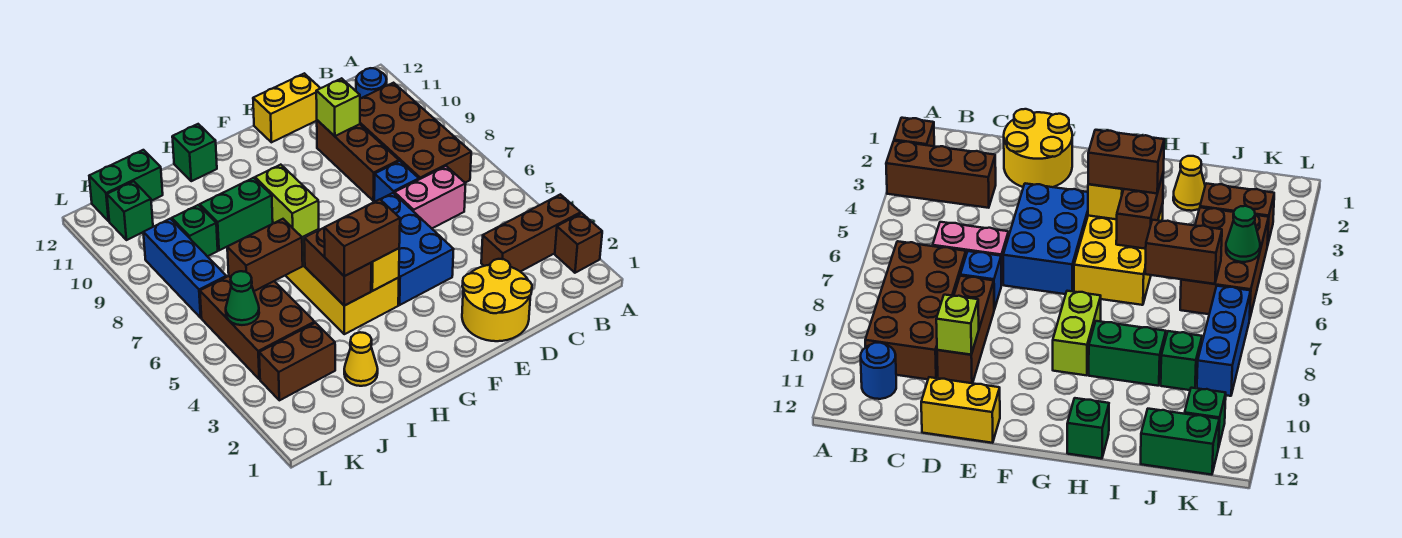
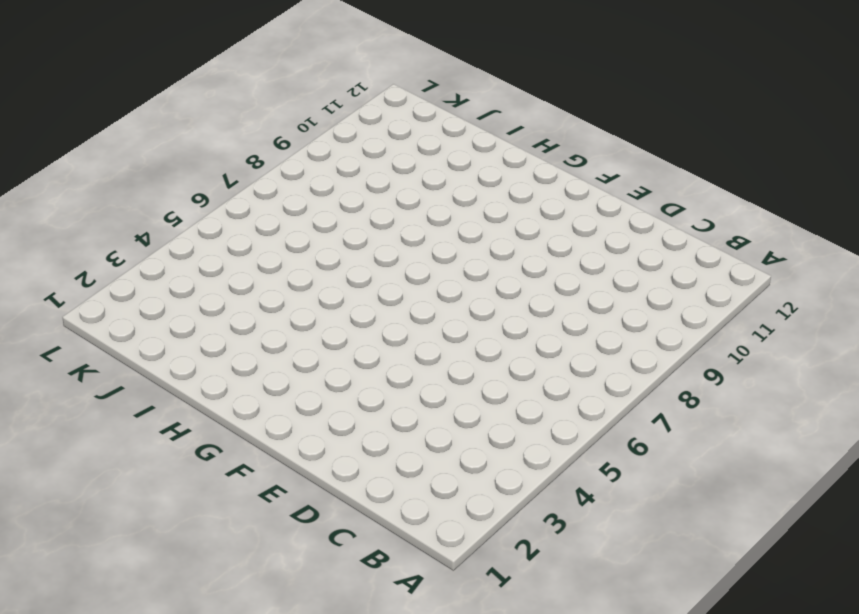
none -> brown 1x1 brick [555,213,602,273]
none -> brown 1x3 brick [481,194,581,272]
none -> brown 2x4 brick [360,83,471,183]

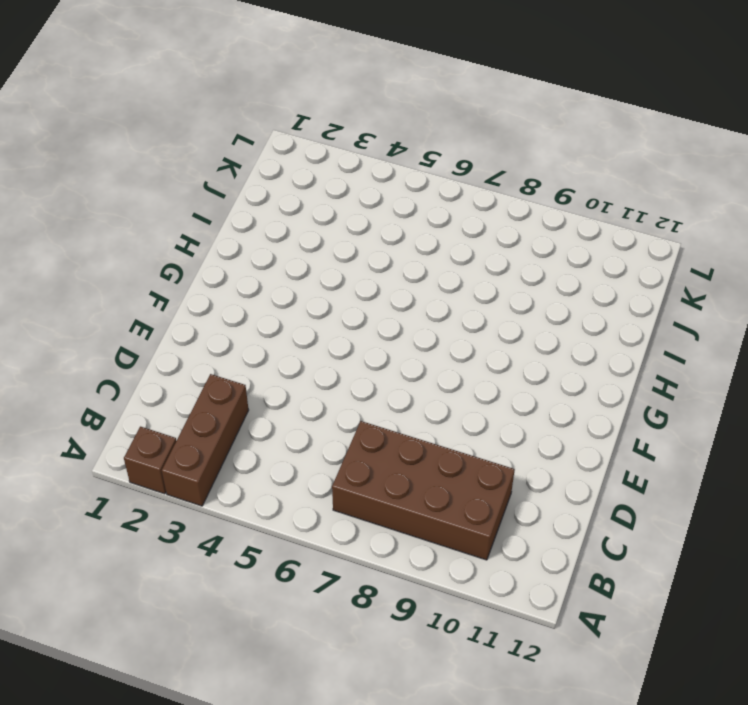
none -> blue 1x1 round brick [356,68,387,98]
none -> pink 1x2 brick [394,166,466,228]
none -> yellow 2x2 round brick [462,259,532,341]

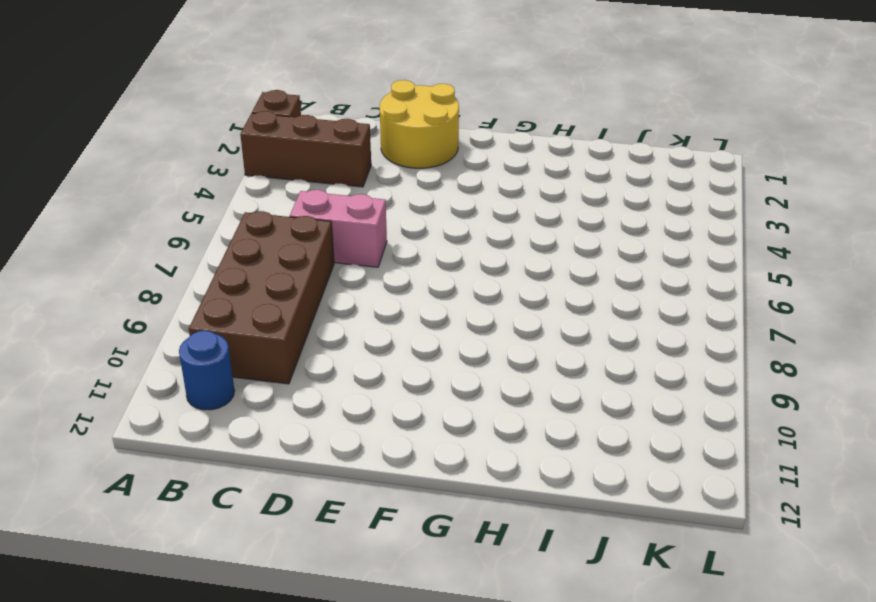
none -> blue 1x1 brick [374,161,419,202]
none -> brown 1x3 brick [317,120,399,201]
none -> yellow 1x2 brick [253,73,320,142]

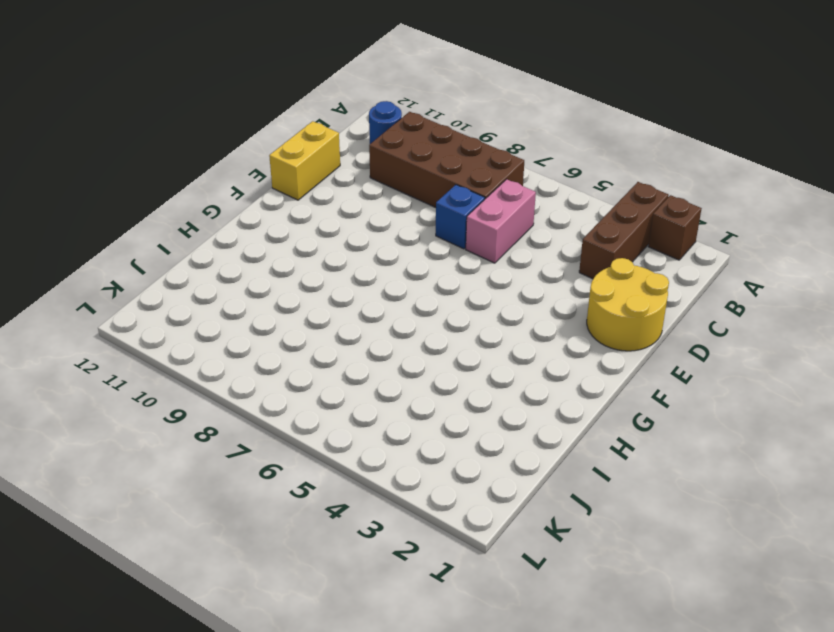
none -> brown 1x3 brick [317,120,399,201]
none -> blue 2x3 brick [380,193,454,305]
none -> yellow 2x3 brick [286,238,399,334]

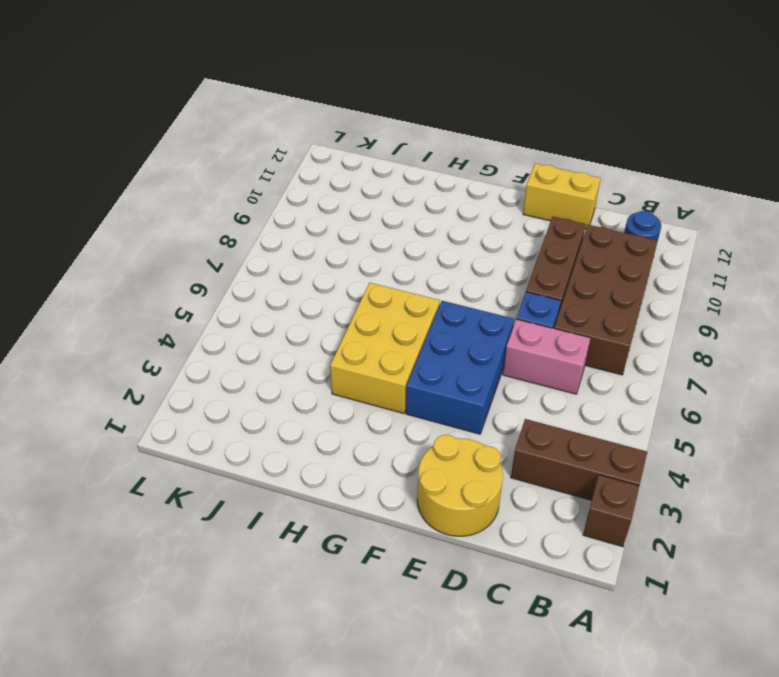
none -> lime 1x2 brick [255,165,319,237]
none -> green 1x2 brick [200,178,273,250]
none -> green 1x1 brick [172,124,217,181]

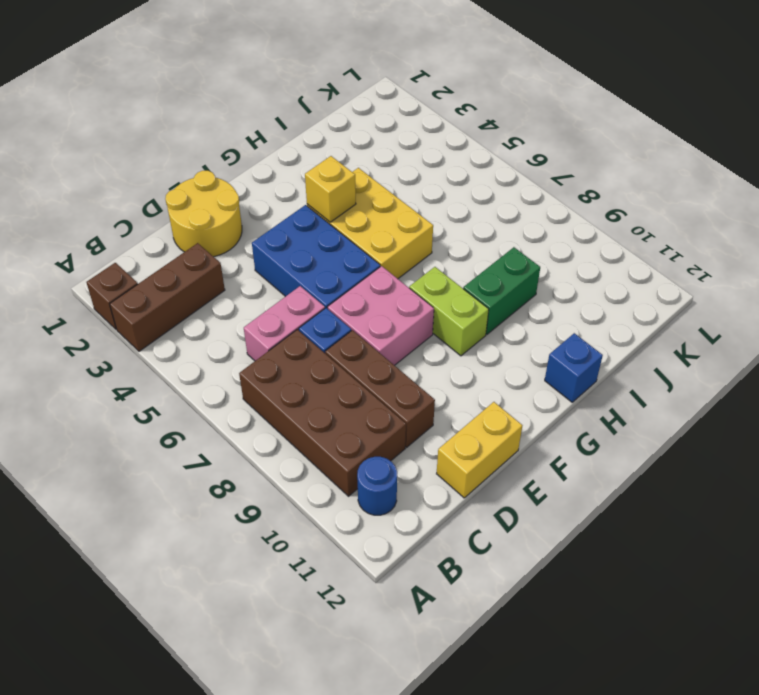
pink 2x2 brick [327,266,434,365] -> none
blue 1x1 brick [545,333,603,402] -> green 1x1 brick [172,124,217,181]
none -> yellow 1x1 cone [344,332,378,386]
none -> brown 1x2 brick [259,323,335,400]
none -> brown 2x3 brick [200,276,315,379]

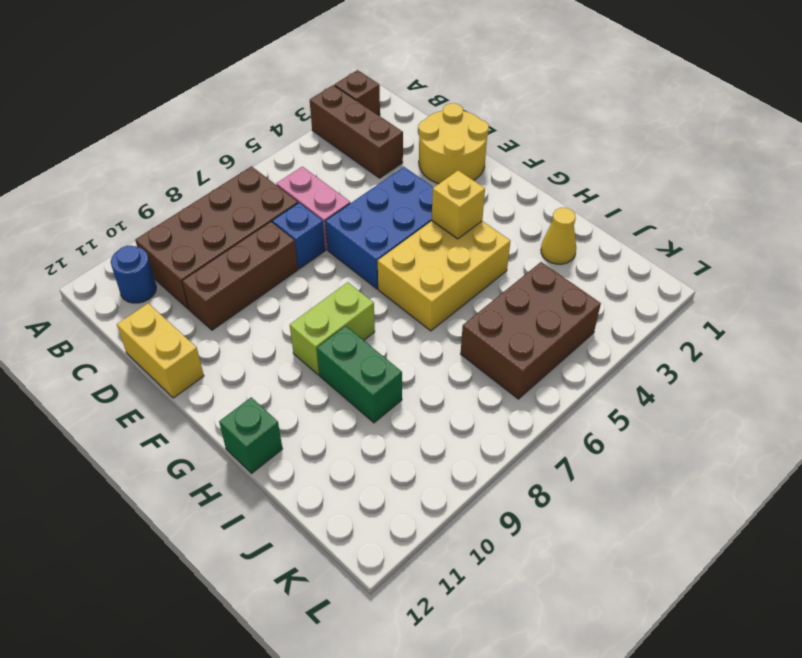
none -> brown 1x2 brick [259,323,335,400]
none -> green 1x1 brick [172,205,218,256]
none -> green 1x2 brick [89,150,163,221]

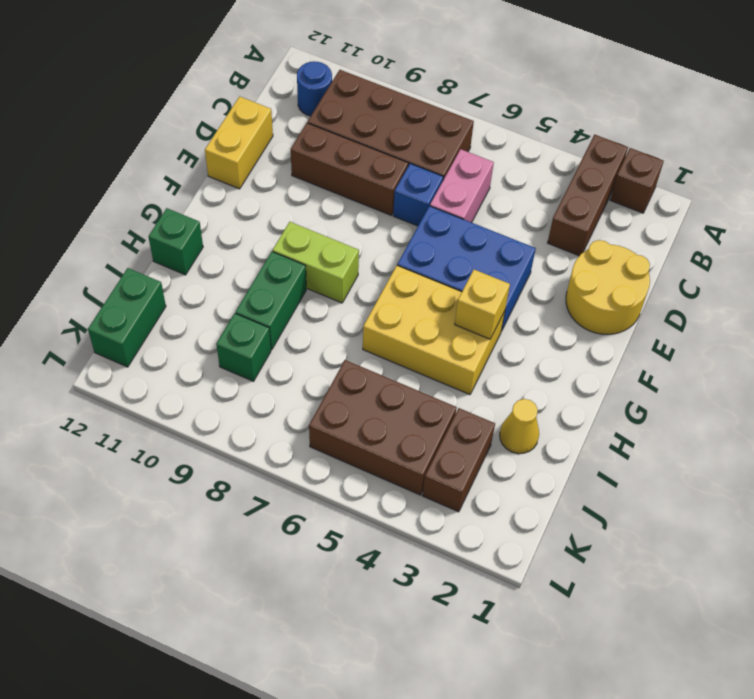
none -> blue 1x3 brick [143,219,226,318]
none -> green 1x1 brick [107,181,153,240]
none -> lime 1x1 brick [316,78,360,136]

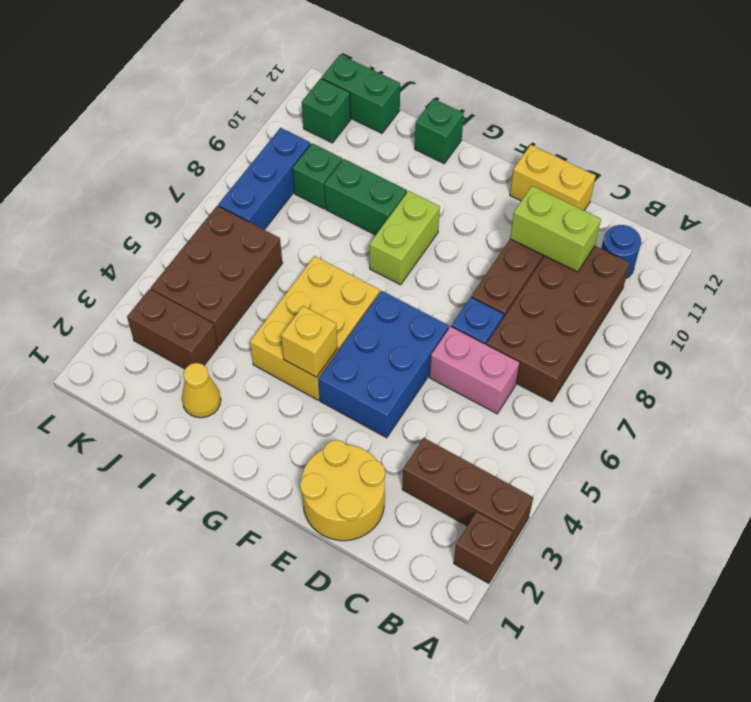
lime 1x2 brick [510,186,601,272] -> lime 1x1 brick [316,78,360,136]
none -> brown 1x2 brick [304,228,371,306]
none -> brown 1x2 brick [227,219,303,291]
none -> green 1x1 cone [226,271,259,325]

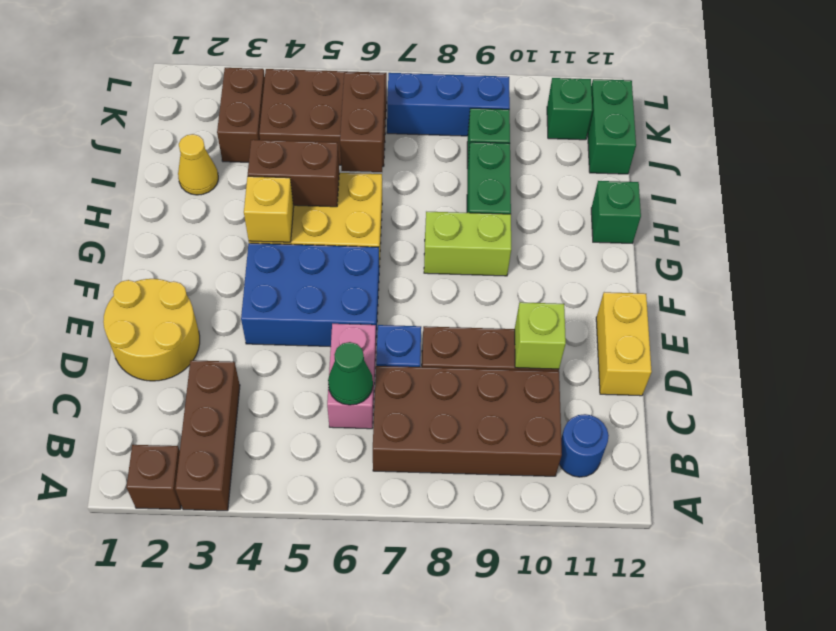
green 1x1 cone [328,342,373,405] -> green 1x1 cone moved to [226,271,259,325]
none -> brown 1x2 brick [324,199,400,276]

